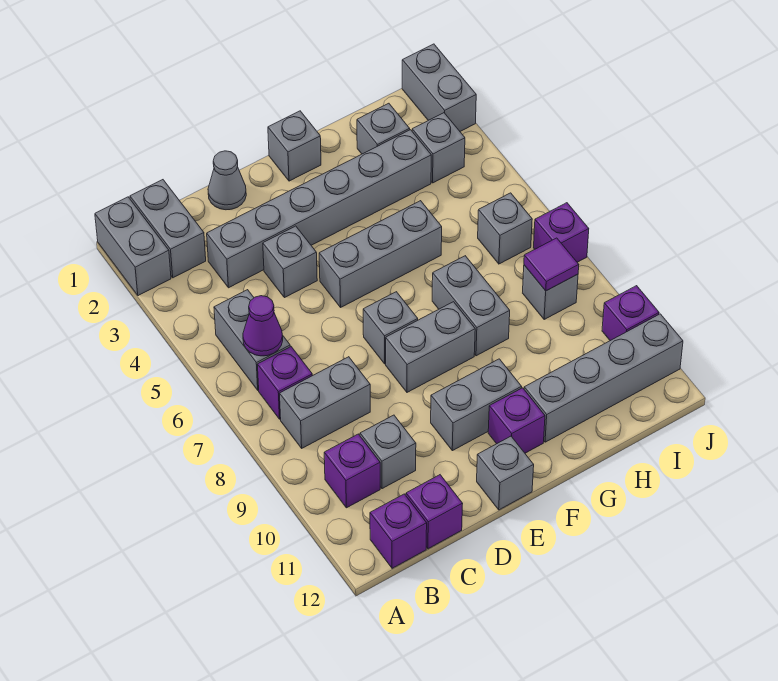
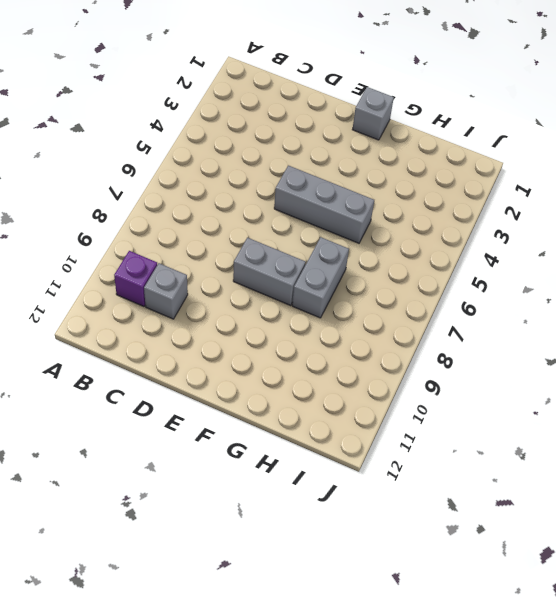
none -> grey 1x2 brick [95,197,171,296]
none -> grey 1x2 brick [130,180,206,278]
none -> grey 1x2 brick [214,290,290,390]
none -> purple 1x1 brick [258,347,312,419]

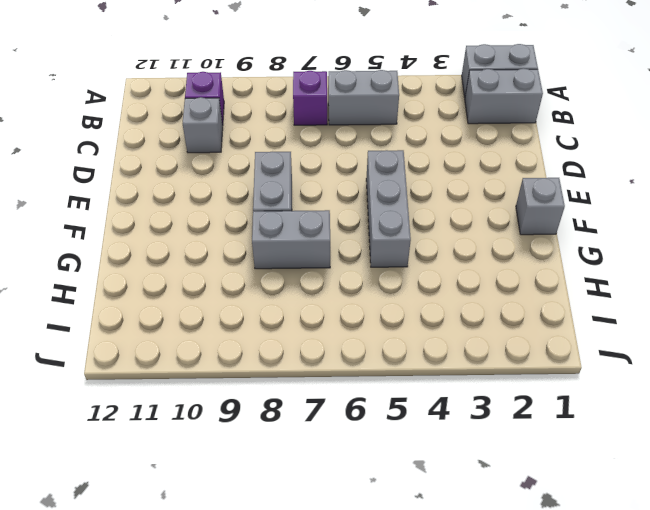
none -> grey 1x2 brick [280,357,370,448]
none -> purple 1x1 brick [370,494,427,568]
none -> grey 1x6 brick [207,130,431,288]
none -> purple 1x1 brick [406,475,463,549]

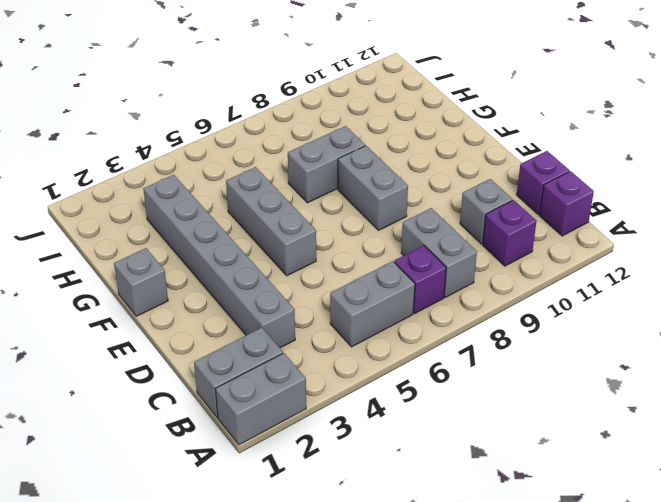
none -> grey 1x1 cone [208,151,246,210]
none -> grey 1x1 brick [263,226,317,298]
none -> grey 1x1 brick [363,292,418,364]
none -> grey 1x2 brick [431,359,522,451]

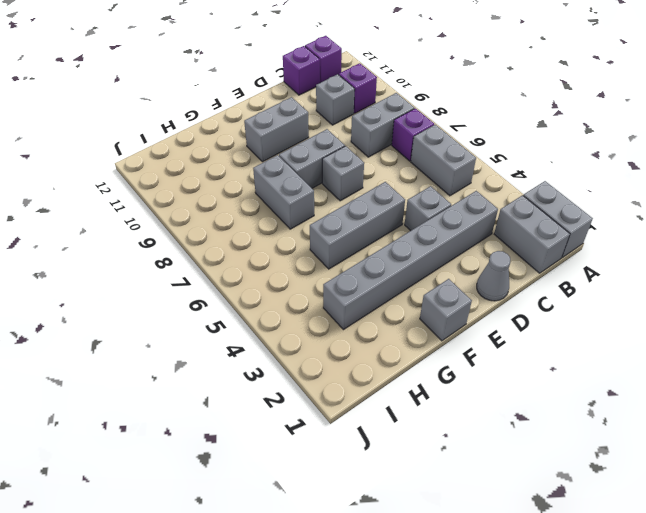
none -> grey 1x1 brick [477,436,534,510]
none -> purple 1x1 brick [488,388,545,453]
none -> grey 1x4 brick [524,314,683,442]
none -> grey 1x1 brick [357,103,410,154]

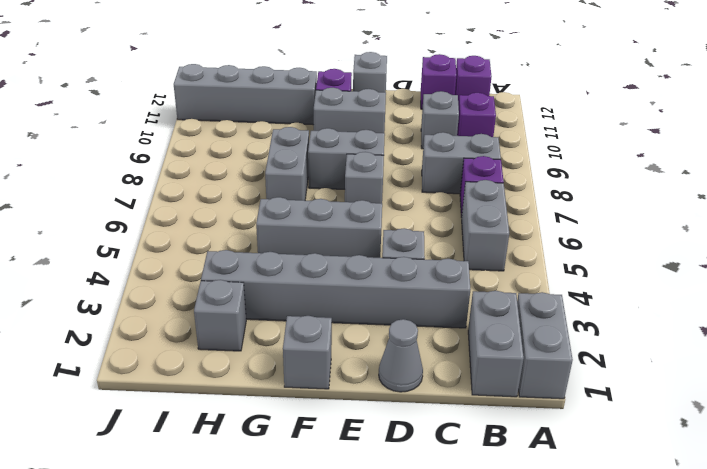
none -> grey 1x1 brick [412,113,465,183]
none -> grey 1x1 brick [478,193,532,264]
none -> grey 1x1 brick [523,265,578,320]
none -> grey 1x2 brick [402,44,476,131]

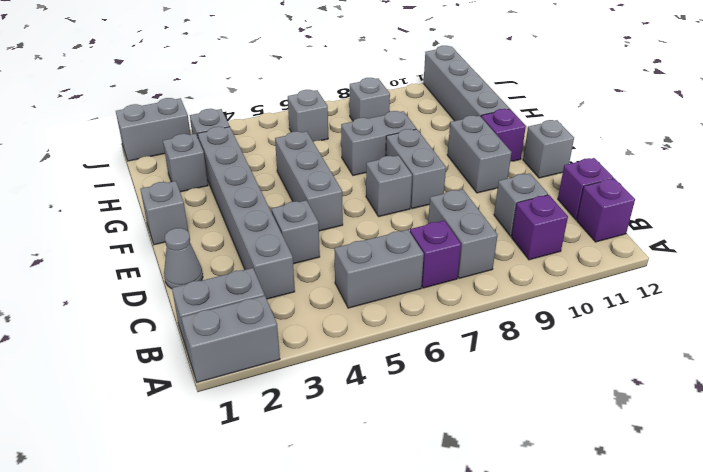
none -> purple 1x1 brick [534,203,589,262]
none -> purple 1x1 brick [602,286,659,341]
none -> purple 1x1 cone [243,296,283,356]
none -> purple 1x1 tile [524,238,579,291]

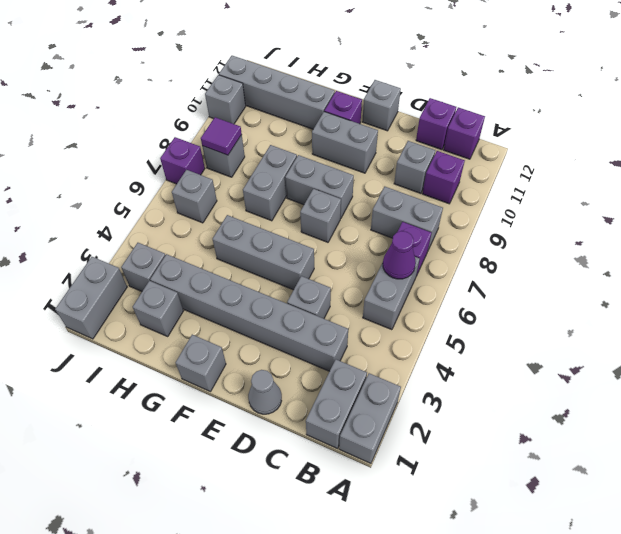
grey 1x1 brick [205,75,246,124] -> purple 1x1 brick [602,286,659,341]

